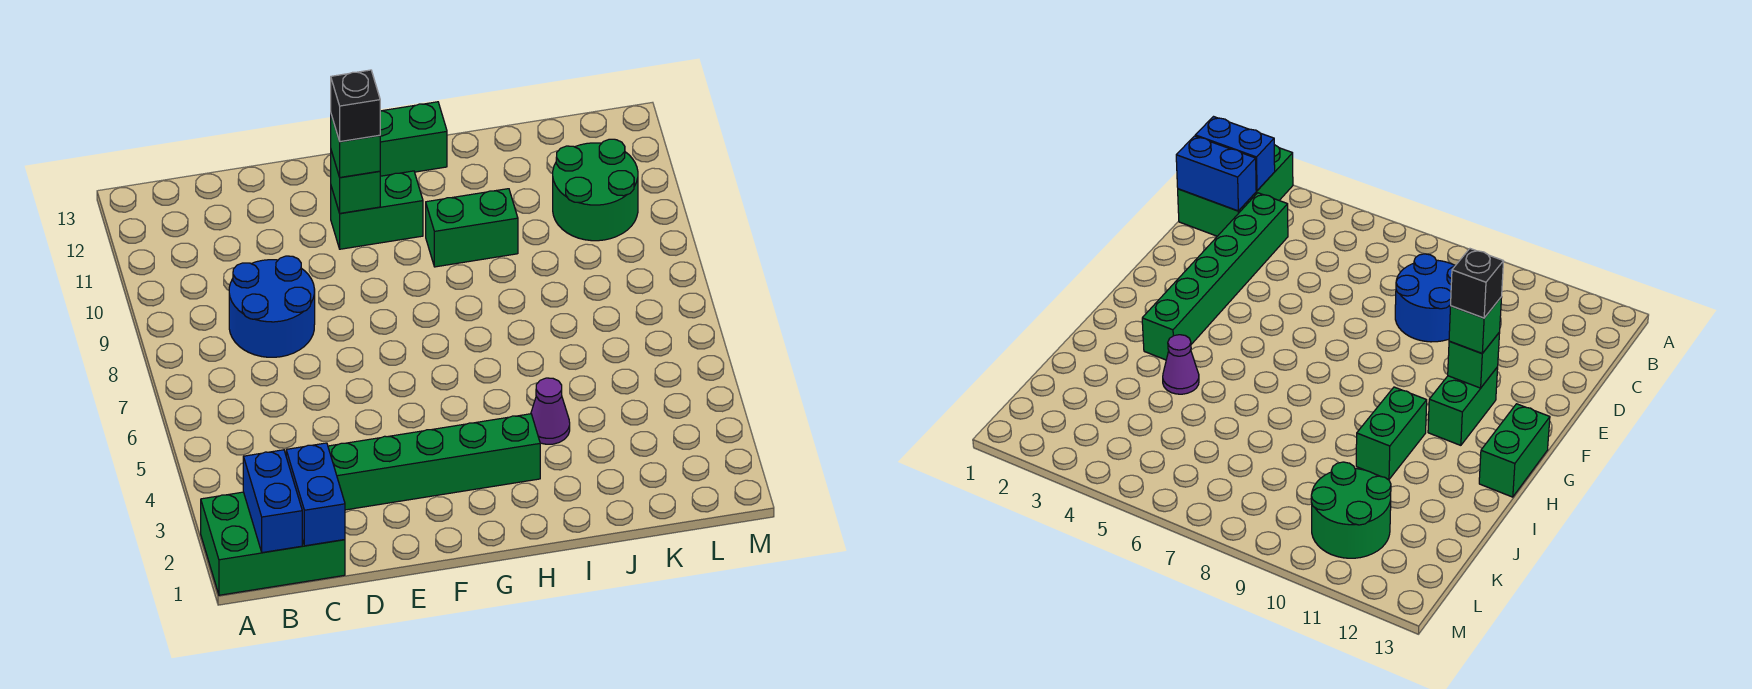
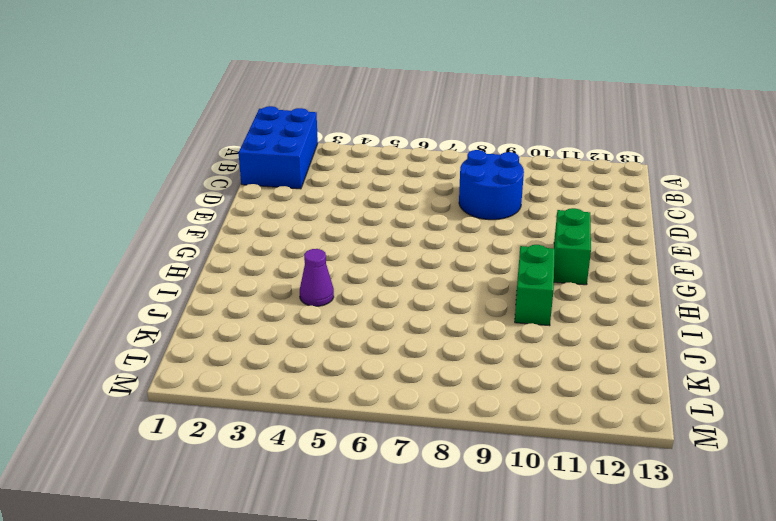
blue 2x3 brick [239,106,318,189] -> green 2x3 brick [201,492,345,595]
none -> green 1x6 brick [285,414,540,510]
none -> green 1x2 brick [380,102,447,176]
none -> green 2x2 round brick [553,139,638,241]

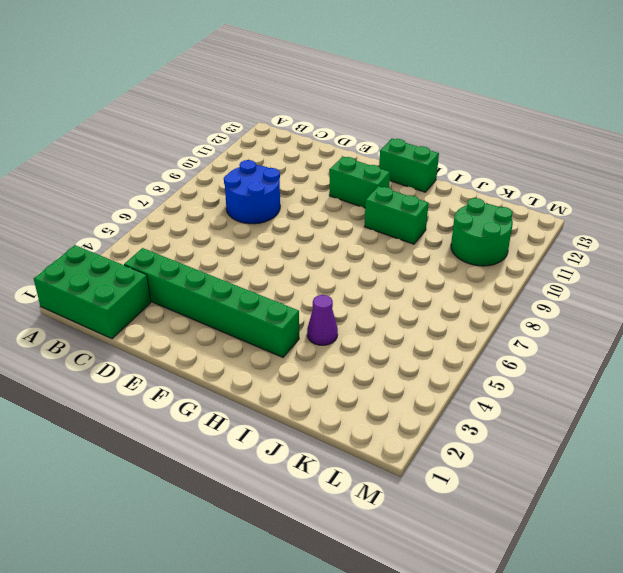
none -> blue 1x2 brick [243,450,302,553]
none -> blue 1x2 brick [286,443,345,546]
none -> green 1x1 brick [331,151,380,213]

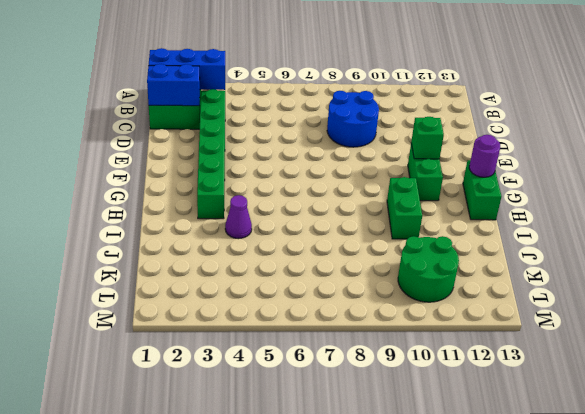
blue 1x3 brick [149,48,225,90] -> blue 1x2 brick [243,450,302,553]
purple 1x1 round brick [469,135,500,177] -> none
none -> green 1x1 brick [331,115,380,177]
none -> black 1x1 brick [331,70,380,142]

